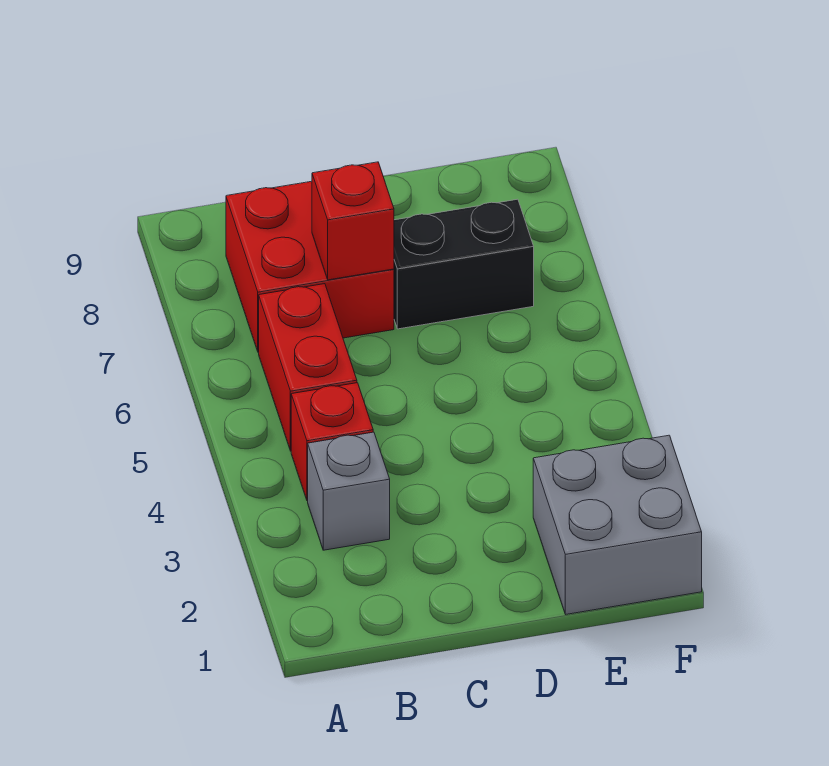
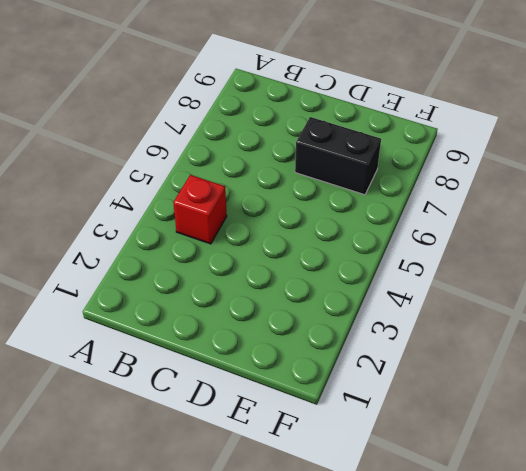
none -> grey 1x1 brick [308,432,390,550]
none -> red 1x2 brick [259,284,357,451]

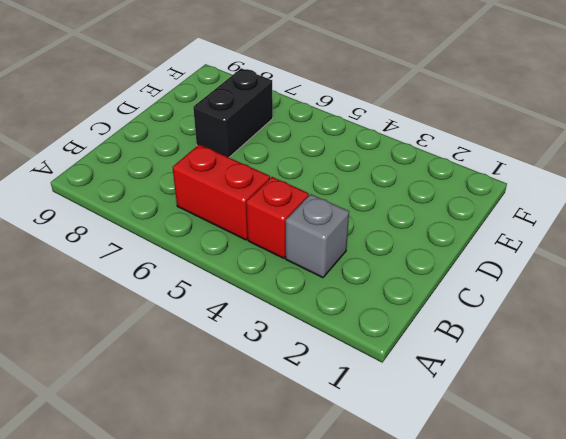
none -> red 2x2 brick [226,181,394,352]
none -> grey 2x2 brick [533,435,702,614]

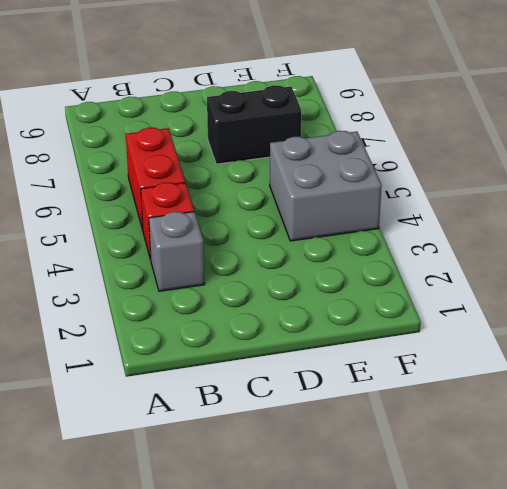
grey 2x2 brick [270,131,382,241] -> grey 2x2 brick moved to [533,435,702,614]
none -> red 2x2 brick [226,181,394,352]
none -> red 1x1 brick [312,162,394,280]

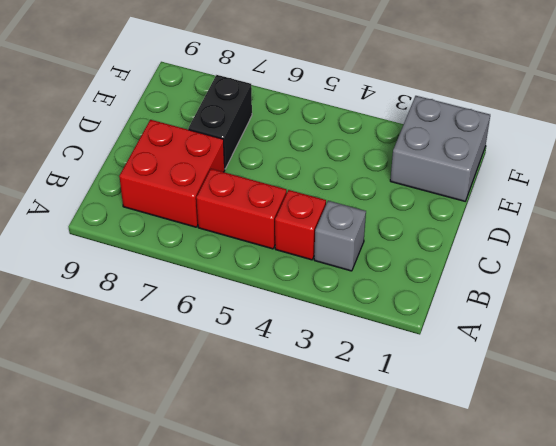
none -> red 1x1 brick [312,162,394,280]

